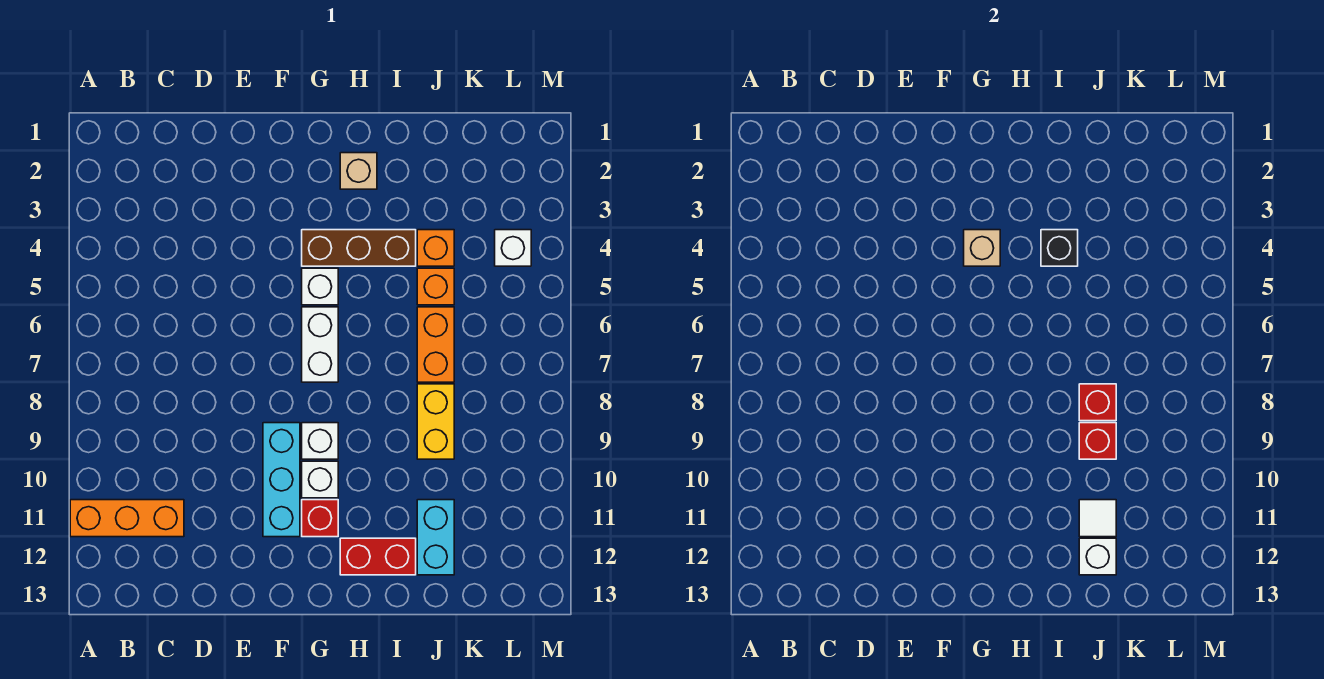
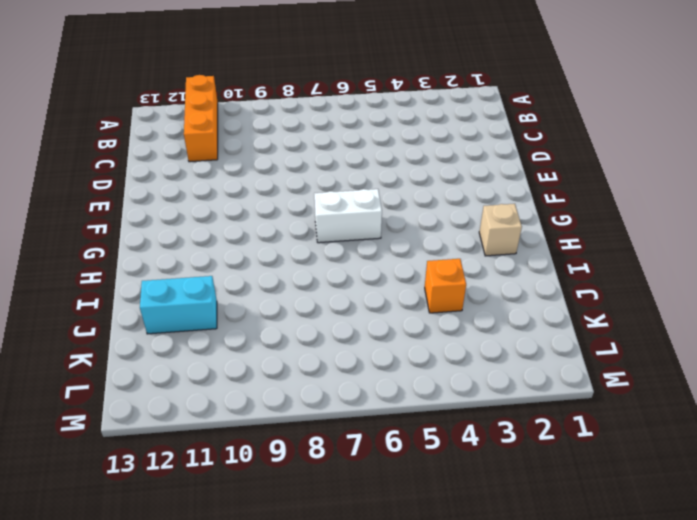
none -> cyan 1x3 brick [263,423,300,537]
none -> brown 1x3 brick [302,230,416,266]
none -> white 1x1 brick [302,268,338,305]

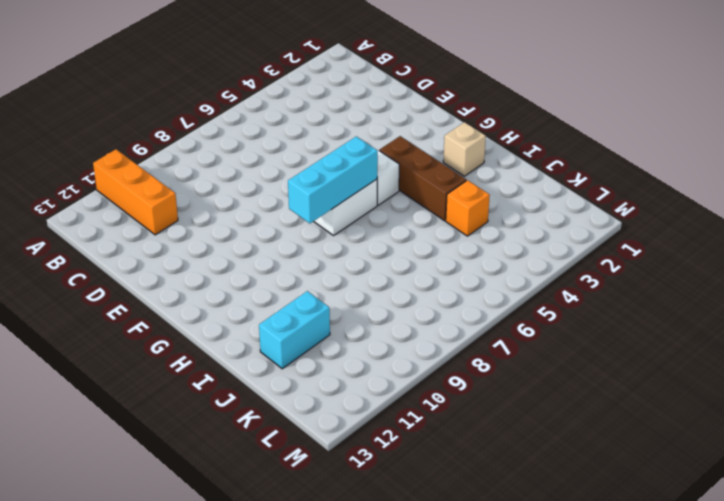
cyan 1x3 brick [288,136,378,223] -> cyan 1x3 brick moved to [263,423,300,537]
none -> white 1x1 brick [302,423,338,459]
none -> white 1x1 brick [302,461,338,498]
none -> red 1x1 brick [302,500,338,537]

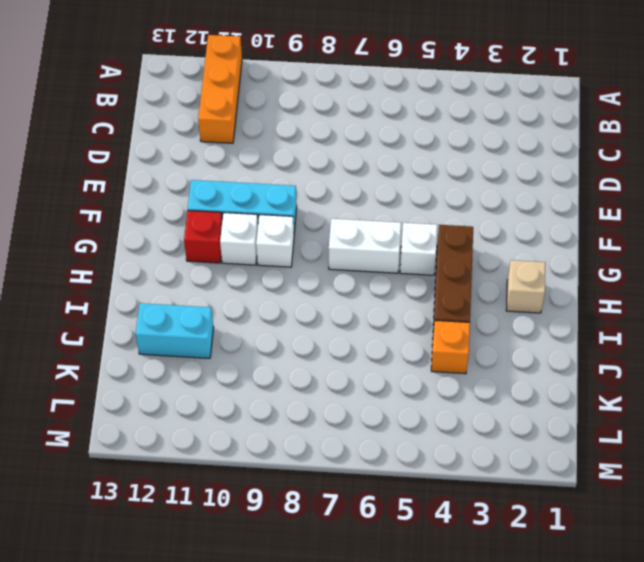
none -> red 1x2 brick [340,538,416,575]
none -> orange 1x1 brick [417,268,454,305]
none -> orange 1x2 brick [417,307,454,382]

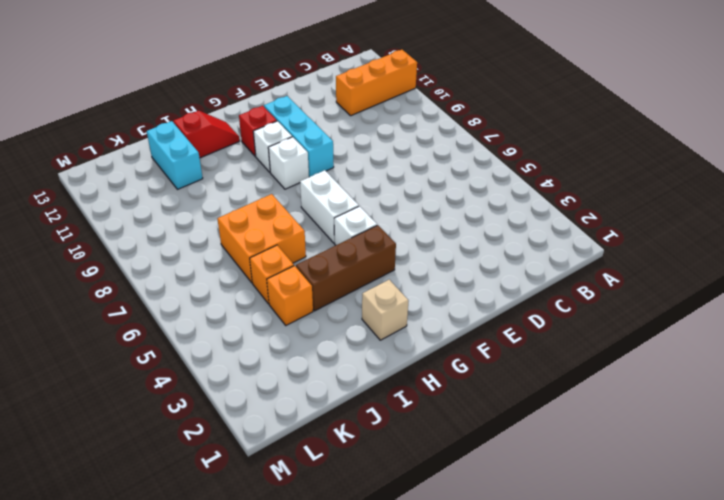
red 1x2 slope [173,111,240,158] -> red 1x2 brick [340,538,416,575]
orange 2x2 brick [218,194,306,283] -> orange 1x2 brick [417,307,454,382]
none -> yellow 1x2 brick [417,384,454,459]
none -> white 1x1 brick [495,230,531,266]
none -> tan 1x1 brick [964,230,1000,266]

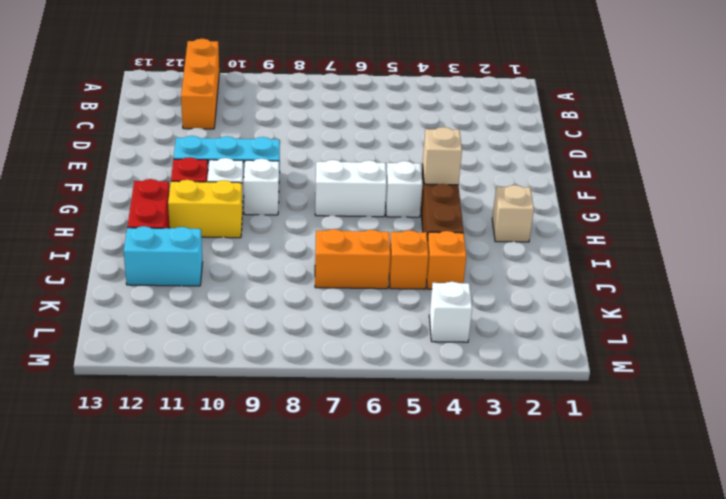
yellow 1x2 brick [168,180,242,238] -> yellow 1x2 brick moved to [417,384,454,459]
none -> black 1x1 brick [1041,230,1078,266]
none -> red 1x1 brick [1079,384,1116,421]
none -> red 1x1 brick [1079,423,1116,459]

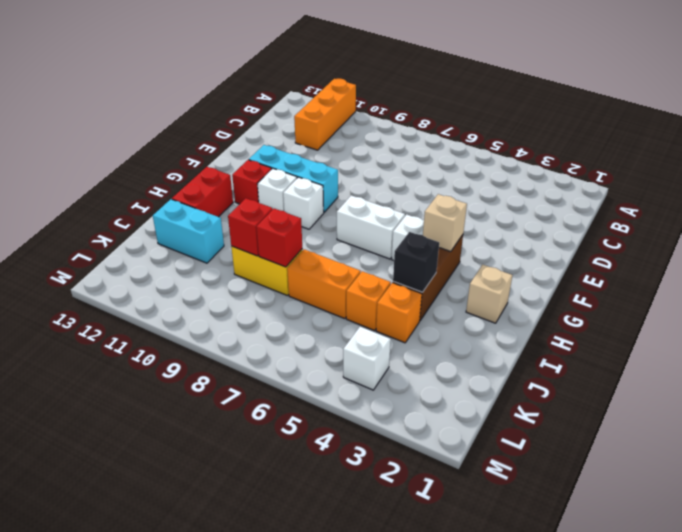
none -> white 1x1 tile [1079,500,1116,537]
none -> white 1x1 brick [1079,538,1116,575]

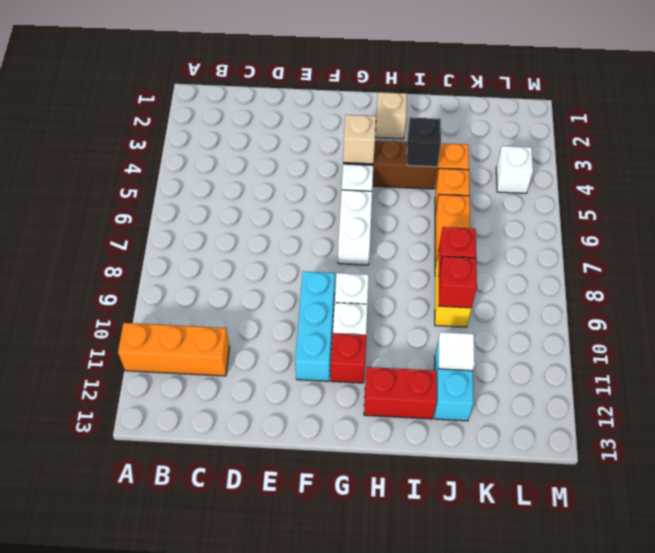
none -> white 1x1 brick [1079,538,1116,575]

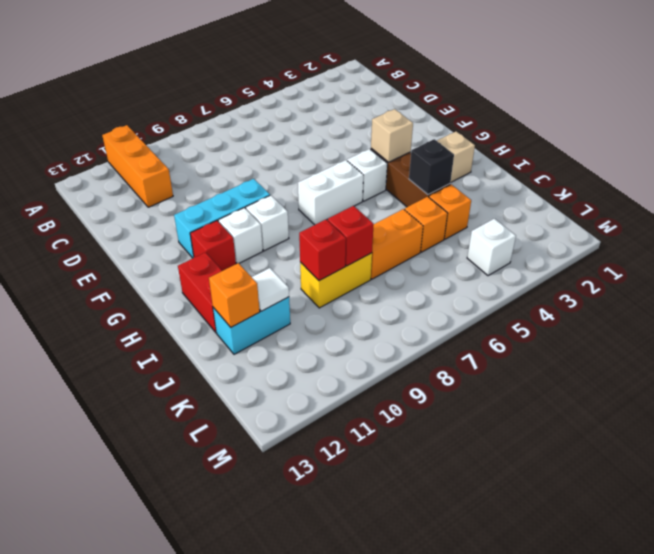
orange 1x1 brick [209,263,260,327] -> white 1x1 brick [1079,538,1116,575]

